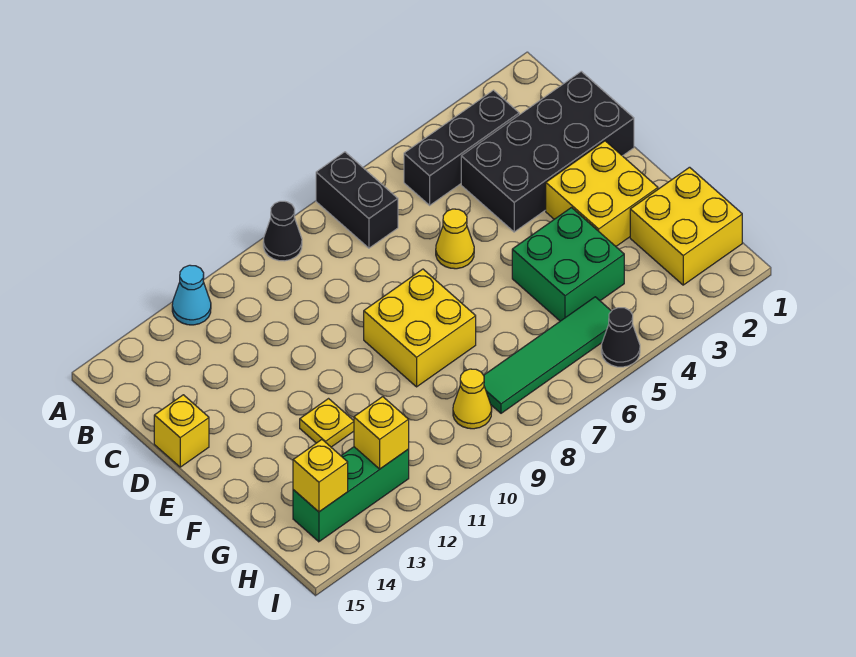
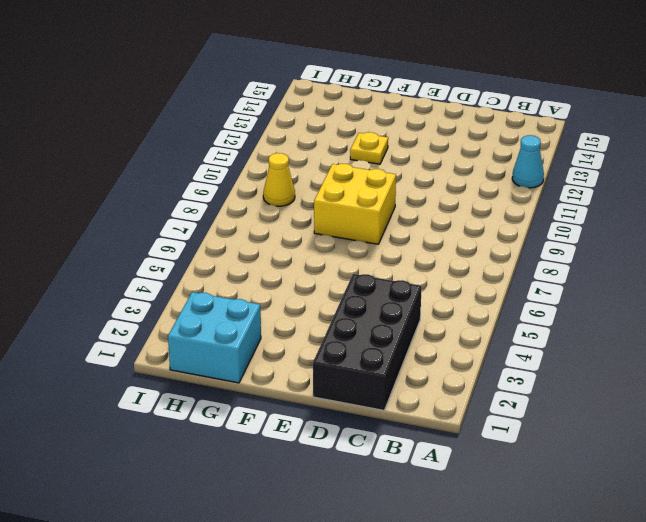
cyan 2x2 brick [168,292,261,383] -> yellow 2x2 brick [630,167,742,285]
none -> black 1x2 brick [316,152,398,248]
none -> black 1x1 cone [263,201,302,261]
none -> black 1x3 brick [404,90,519,205]

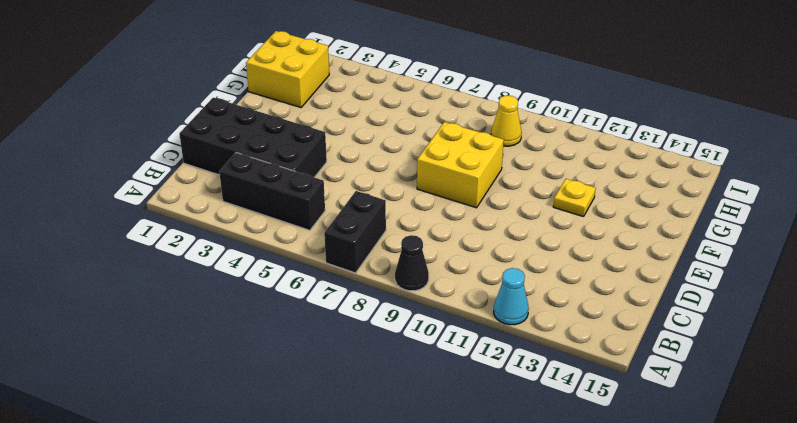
none -> yellow 1x1 cone [436,209,474,269]
none -> yellow 1x1 brick [154,395,209,467]
none -> yellow 2x2 brick [546,141,658,246]

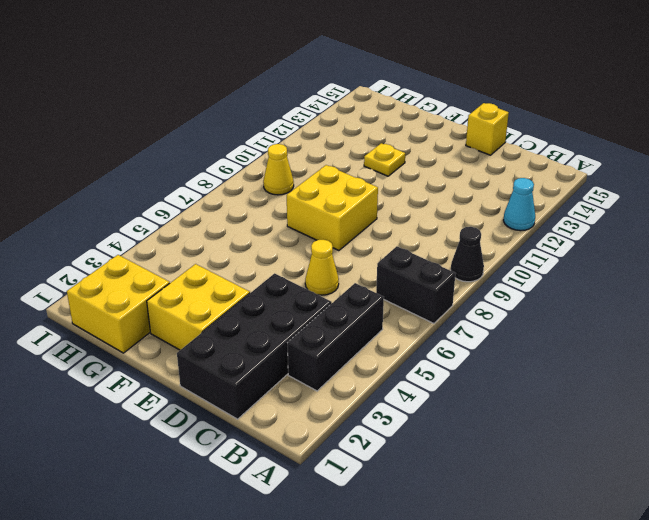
none -> green 2x2 brick [512,208,624,321]
none -> green 1x4 tile [484,297,611,413]
none -> green 1x3 brick [293,447,409,542]

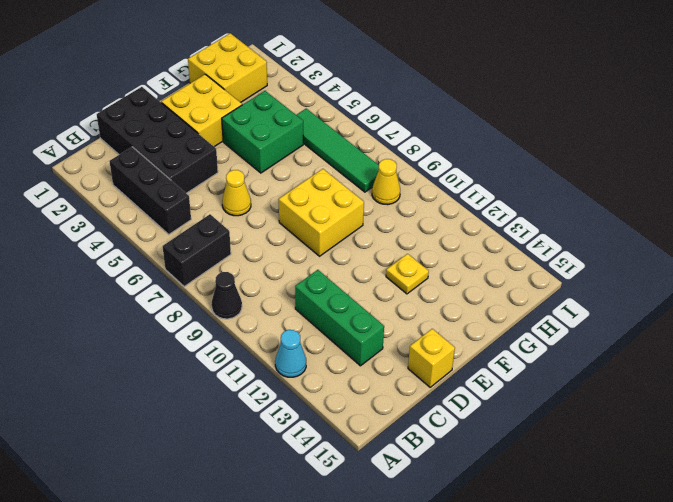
green 1x3 brick [295,270,384,366] -> green 1x3 brick moved to [293,447,409,542]
none -> black 1x1 cone [601,308,640,367]
none -> yellow 1x1 brick [354,397,409,469]
none -> yellow 1x1 brick [293,440,348,512]

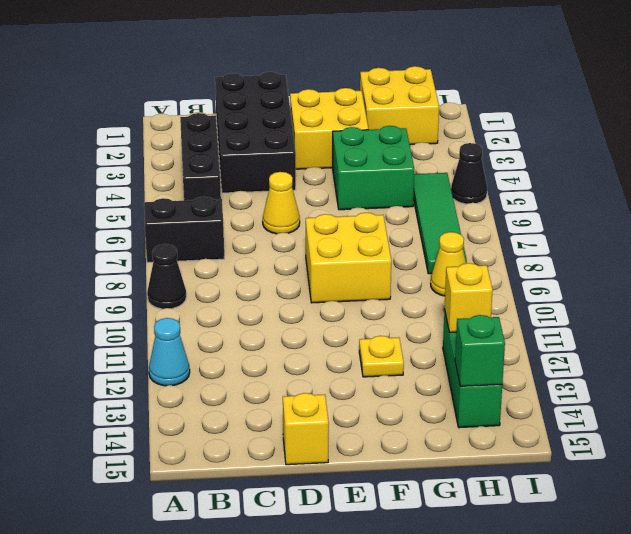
green 1x1 brick [455,315,505,386] -> yellow 1x1 brick [293,440,348,512]

